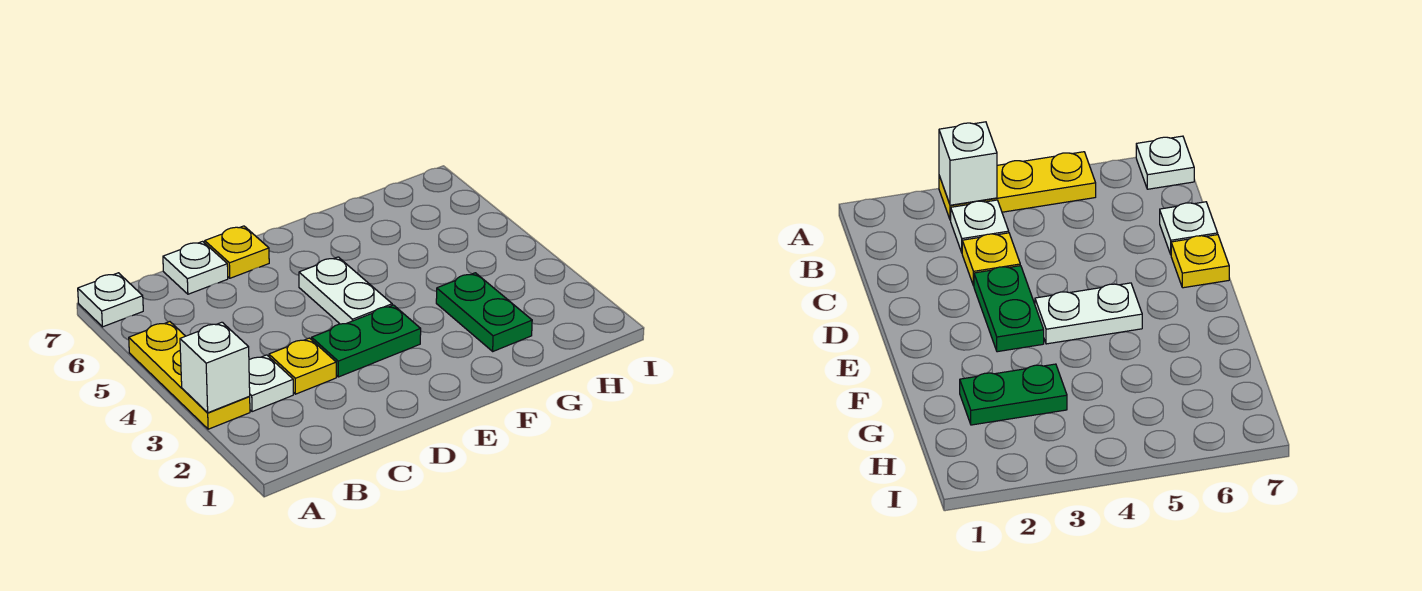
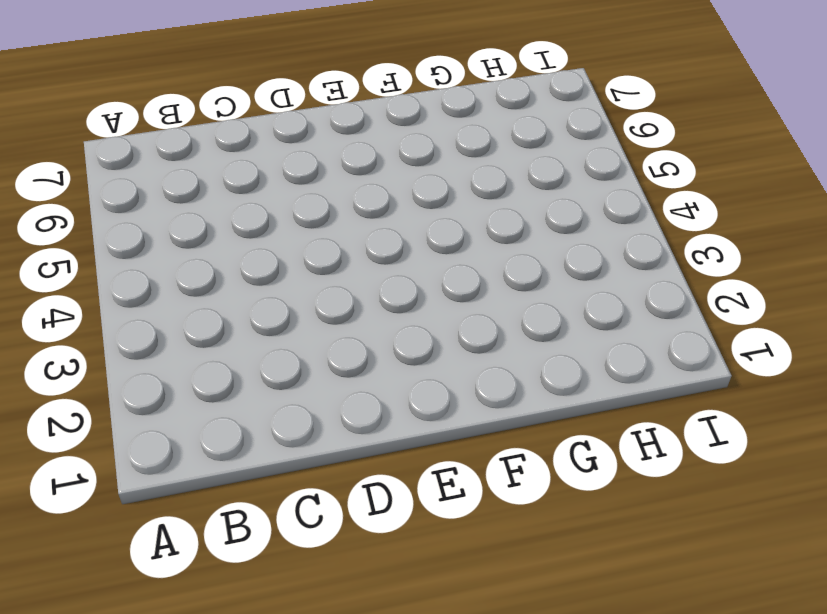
none -> yellow 1x3 plate [129,322,250,429]
none -> white 1x1 plate [78,273,143,327]

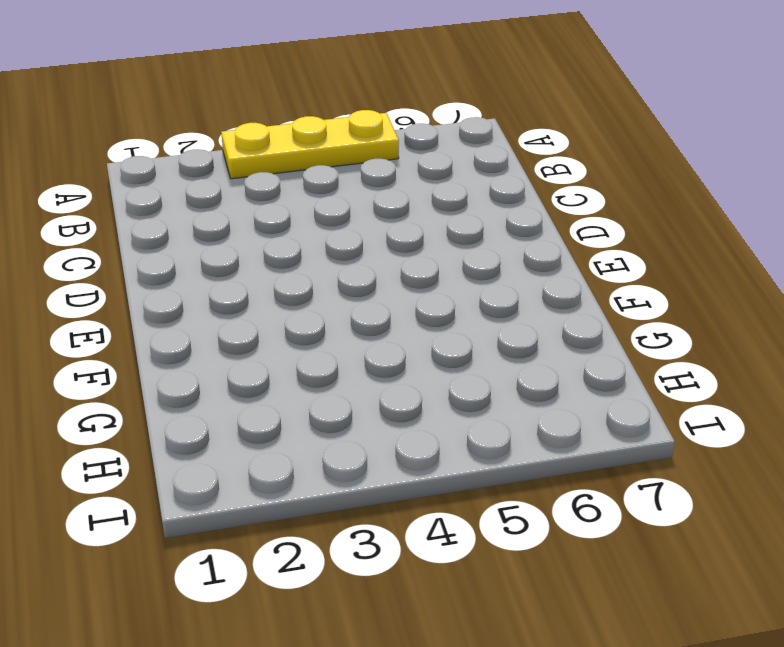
none -> white 1x1 plate [78,273,143,327]
none -> white 1x1 plate [249,355,293,412]

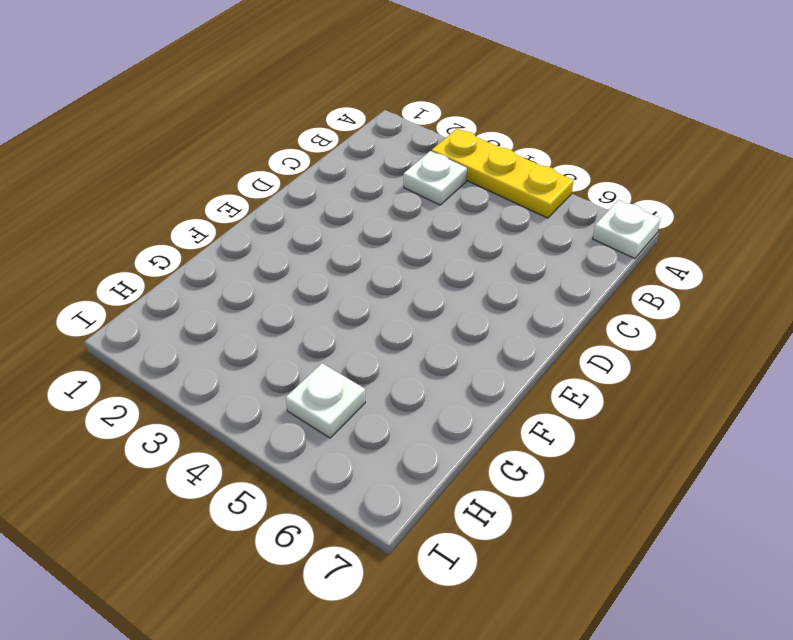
white 1x1 plate [286,363,365,438] -> white 1x1 plate moved to [163,241,228,294]
none -> yellow 1x1 plate [269,338,336,394]
none -> green 1x2 plate [312,305,421,377]

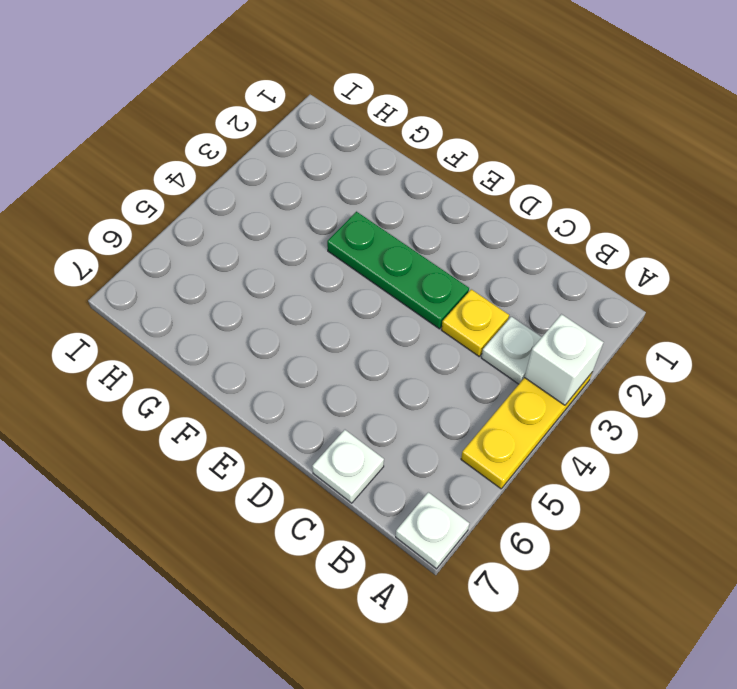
green 1x3 plate [327,212,469,329] -> green 1x2 plate [312,305,421,377]
none -> yellow 1x1 plate [205,226,269,278]
none -> white 1x2 plate [299,257,392,324]

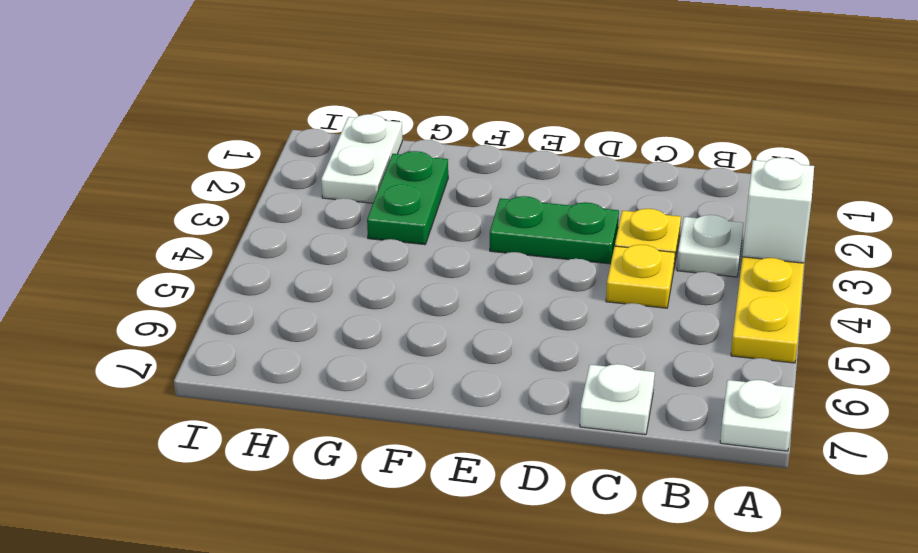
yellow 1x1 plate [606,245,675,308] -> yellow 1x1 plate moved to [205,226,269,278]
white 1x2 plate [321,114,402,203] -> white 1x2 plate moved to [299,257,392,324]

